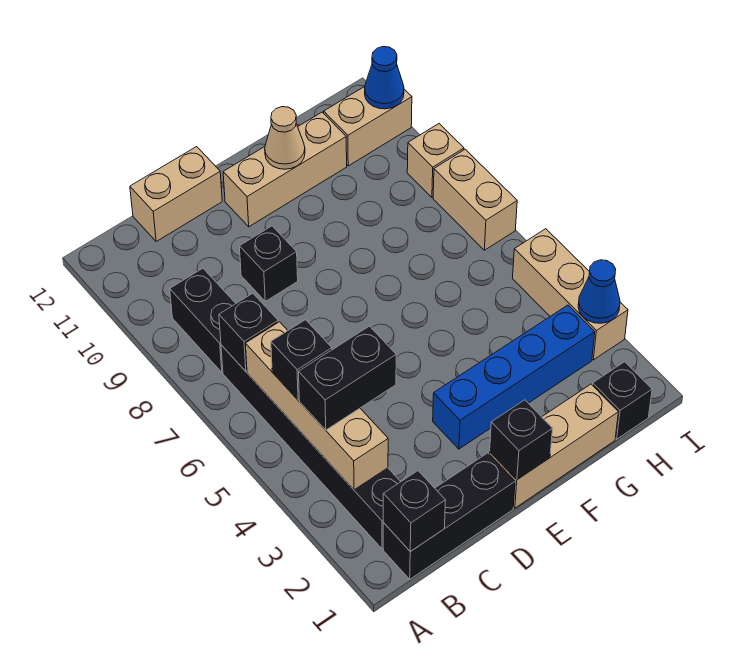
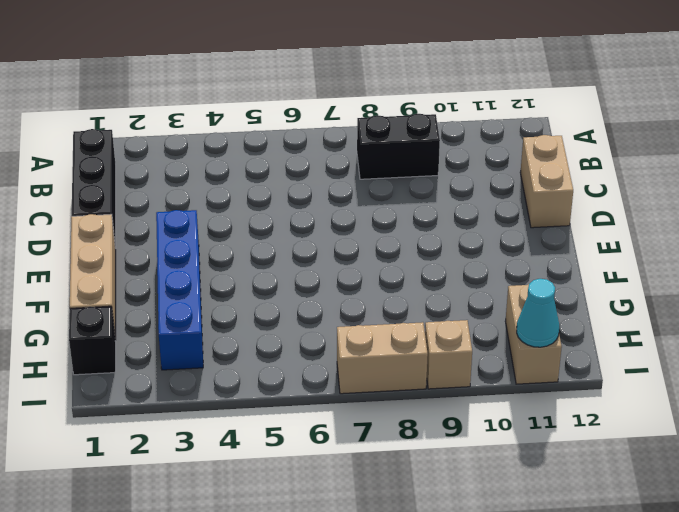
cyan 1x1 cone [517,279,559,347] -> blue 1x1 cone [365,47,404,109]
none -> black 1x6 brick [221,345,401,549]
none -> black 1x1 brick [239,226,298,301]
none -> tan 1x3 brick [223,112,347,227]

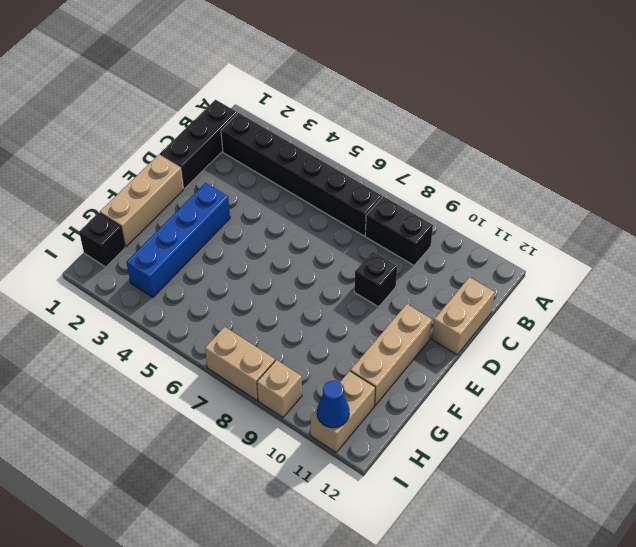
none -> tan 1x3 brick [512,229,628,360]
none -> black 1x1 brick [383,471,446,552]
none -> tan 1x4 brick [245,322,388,490]

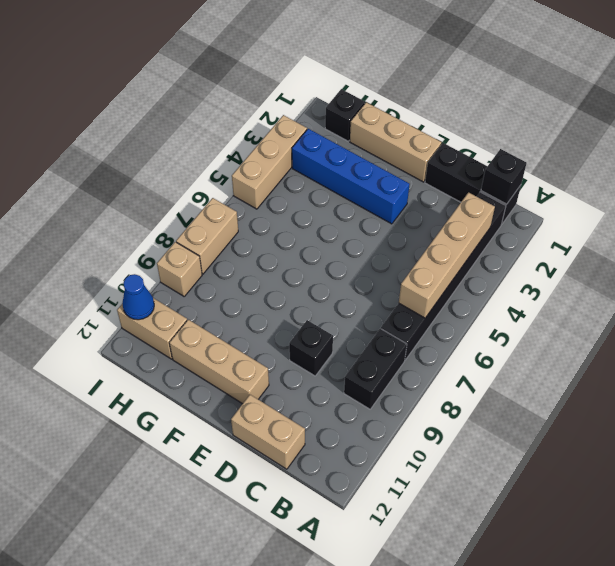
none -> black 1x1 brick [219,293,278,371]
none -> black 1x1 brick [490,400,552,480]
none -> tan 1x1 cone [265,107,305,169]

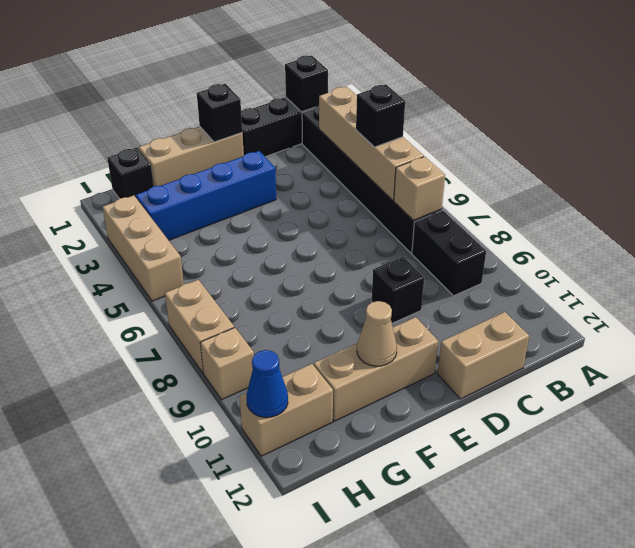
tan 1x1 brick [394,157,445,221] -> black 1x1 brick [219,293,278,371]
none -> blue 1x1 cone [578,260,620,323]
none -> black 1x2 brick [299,326,396,430]

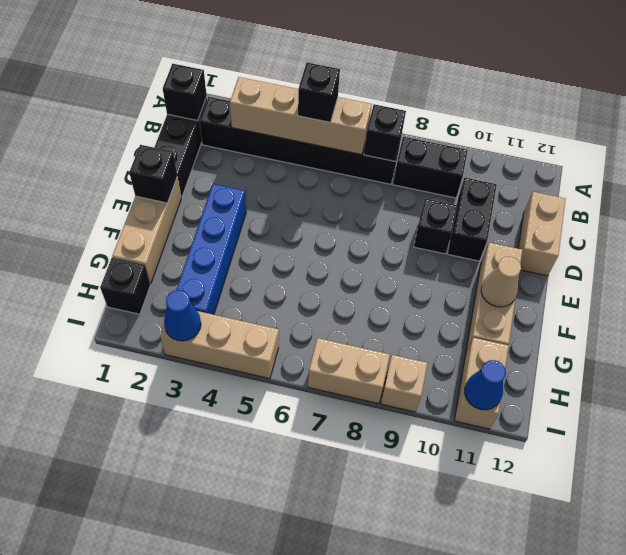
black 1x2 brick [447,178,497,261] -> black 1x2 brick moved to [299,326,396,430]

